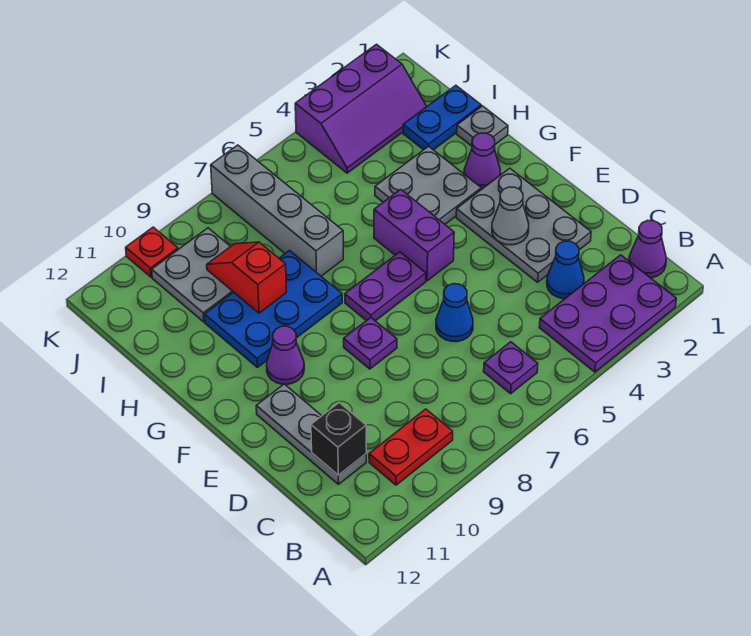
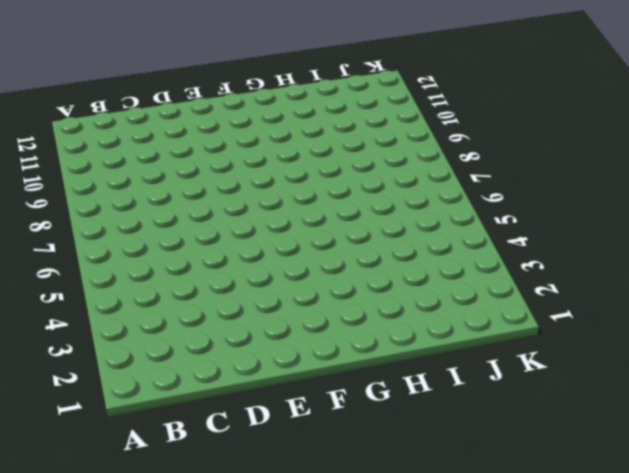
none -> purple 2x3 plate [539,255,676,372]
none -> purple 1x1 cone [629,220,666,278]
none -> purple 1x1 plate [484,342,538,394]

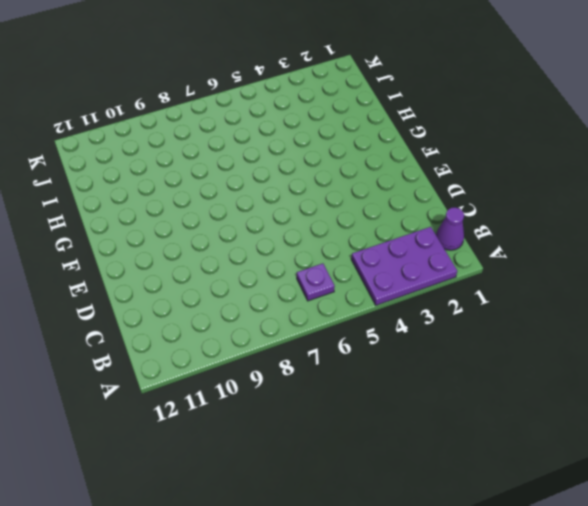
none -> red 1x2 plate [369,409,453,485]
none -> blue 1x1 cone [547,241,584,299]
none -> grey 1x3 plate [256,384,366,484]

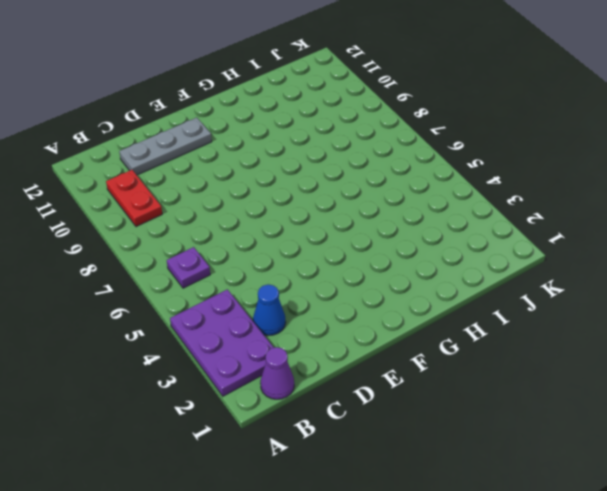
none -> grey 2x3 plate [456,168,591,282]
none -> blue 1x1 cone [436,284,473,342]
none -> purple 1x1 plate [344,318,397,369]

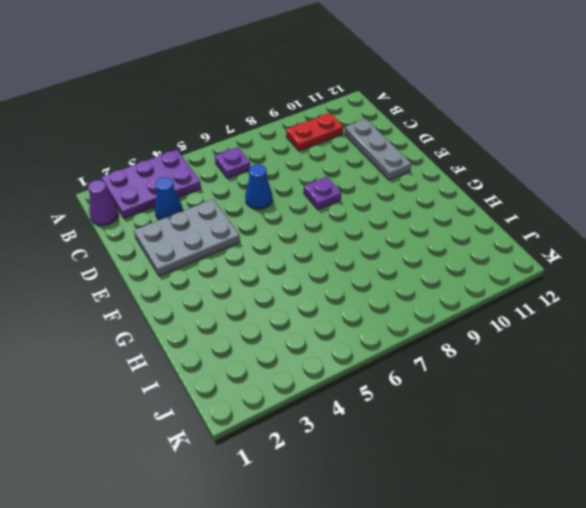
grey 2x3 plate [134,199,240,276] -> grey 2x3 plate turned to [456,168,591,282]
none -> purple 1x2 brick [374,189,454,281]
none -> purple 1x2 plate [345,252,426,321]
none -> purple 1x1 cone [267,326,304,384]

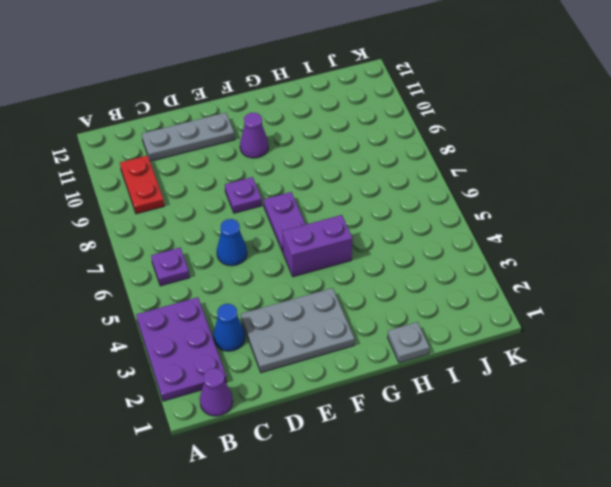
none -> purple 1x1 cone [464,133,500,190]
none -> grey 2x2 plate [375,146,481,224]
none -> blue 2x3 plate [205,251,342,367]

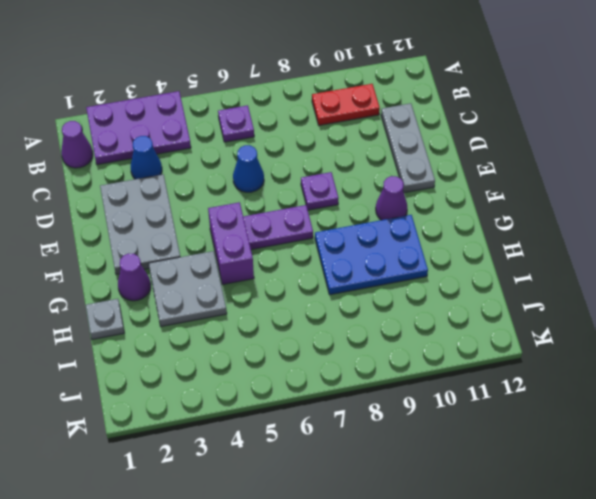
none -> grey 1x4 brick [211,145,343,276]
none -> blue 1x2 plate [403,85,481,150]
none -> grey 2x2 plate [152,228,233,322]

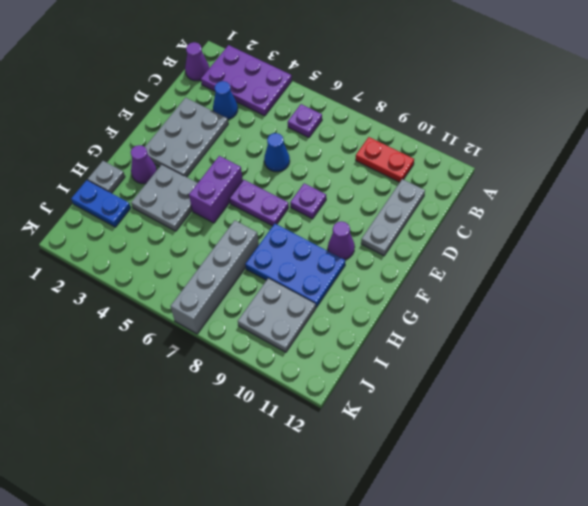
none -> purple 2x3 slope [295,44,427,173]
none -> red 1x1 plate [126,227,178,277]
none -> black 1x1 brick [311,403,366,475]

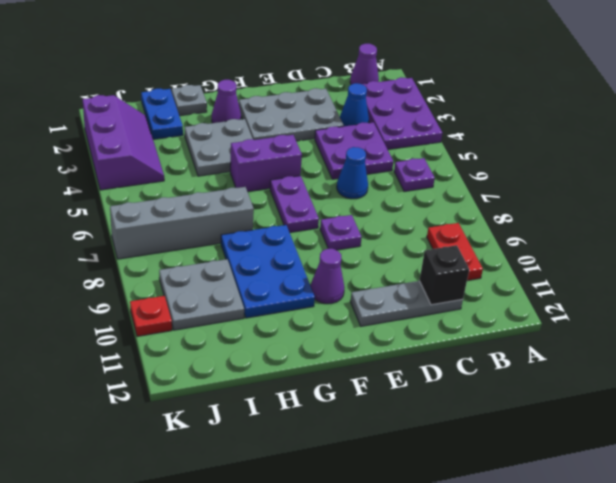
purple 2x2 plate [315,122,393,179] -> none
none -> grey 1x1 cone [492,187,529,245]
none -> red 1x2 slope [207,242,286,313]

